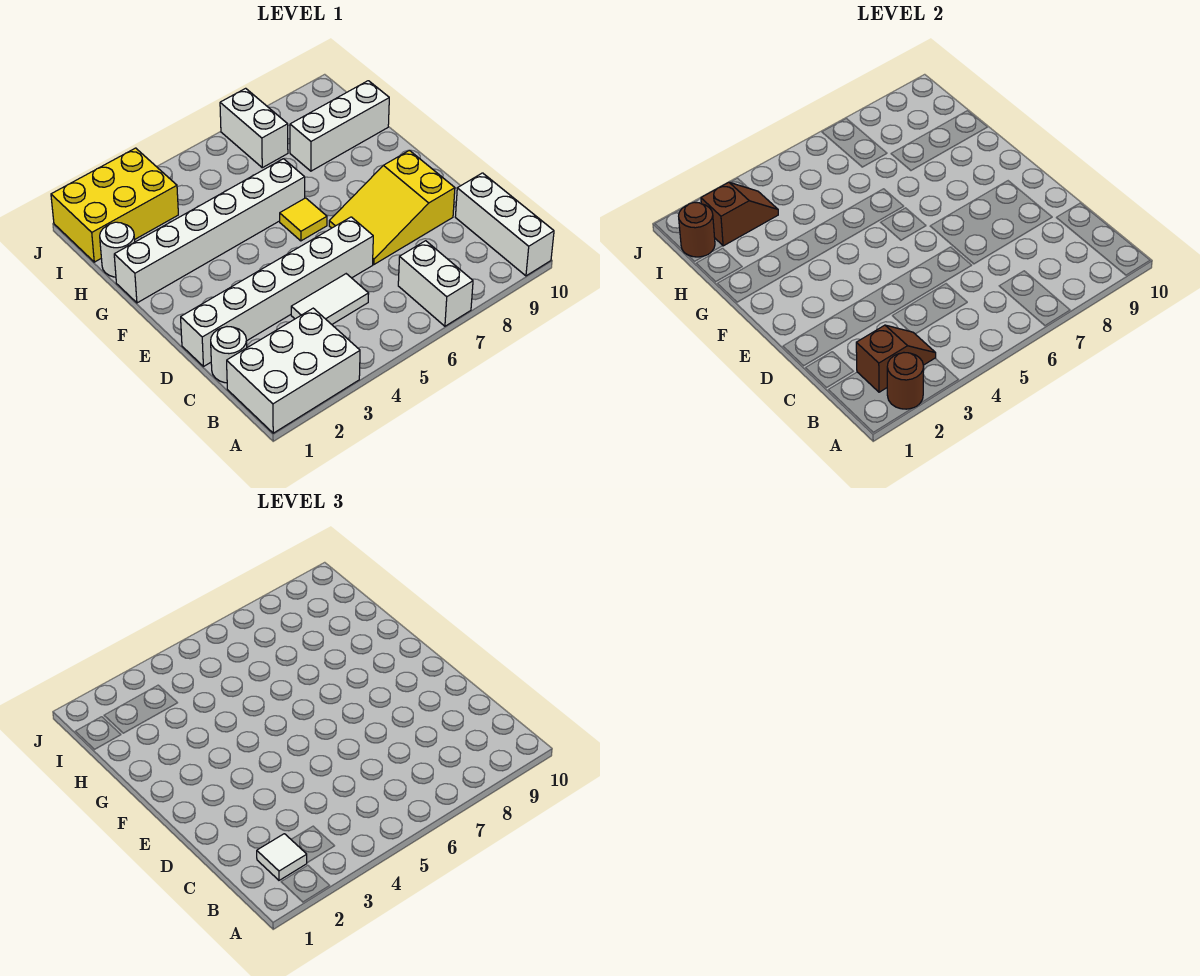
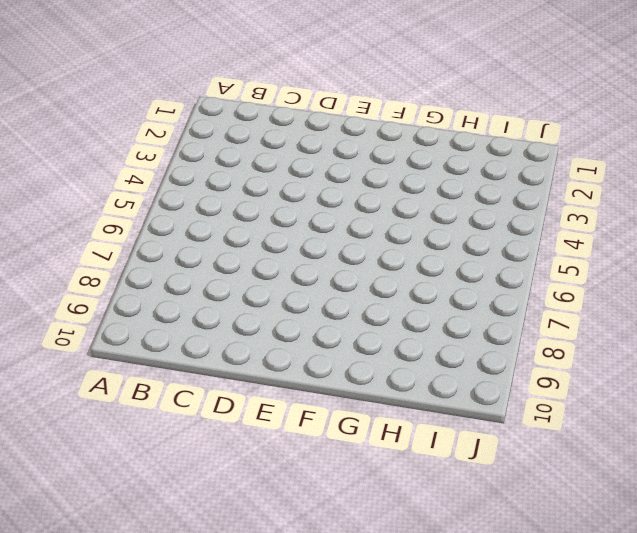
none -> white 2x3 brick [227,308,360,433]
none -> white 1x2 brick [398,241,473,326]
none -> white 1x3 brick [455,173,554,276]

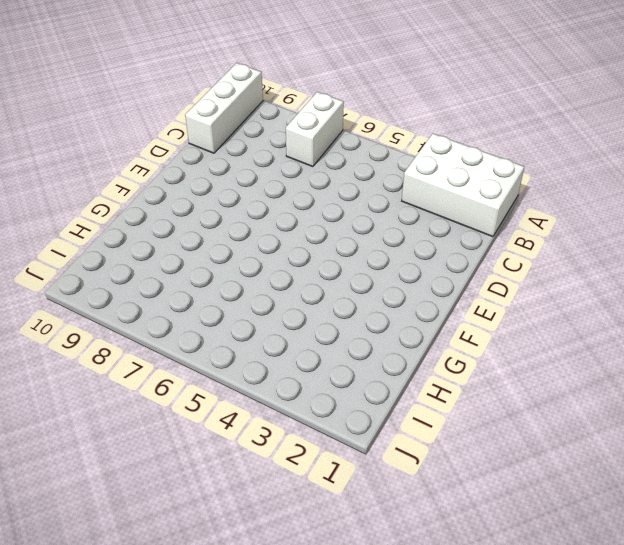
none -> white 1x1 round brick [211,327,247,383]
none -> white 1x2 tile [291,274,369,324]
none -> white 1x6 brick [181,217,373,367]

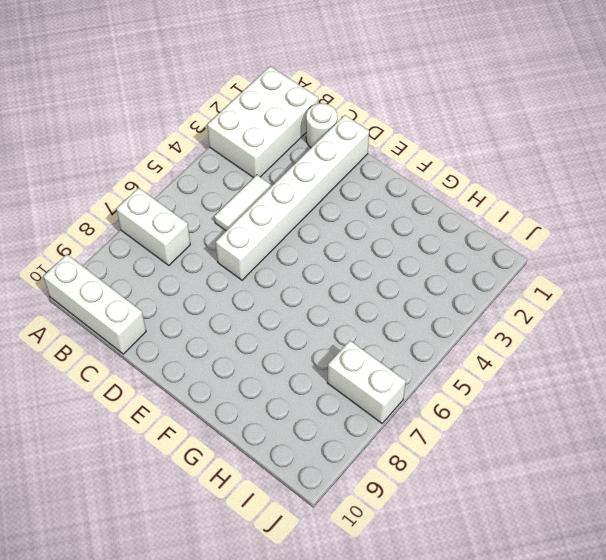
none -> yellow 2x3 slope [329,150,455,265]
none -> yellow 1x1 tile [280,198,327,241]
none -> white 1x6 brick [114,159,305,303]

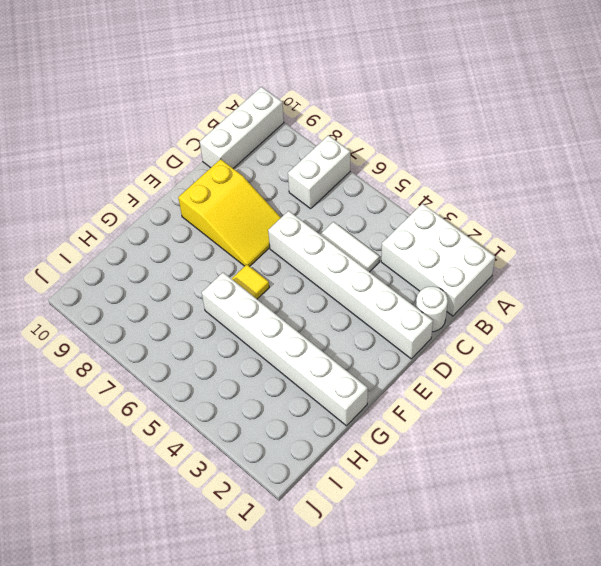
none -> white 1x1 round brick [100,222,135,277]
none -> white 1x3 brick [290,81,389,171]
none -> yellow 2x3 brick [51,148,178,262]

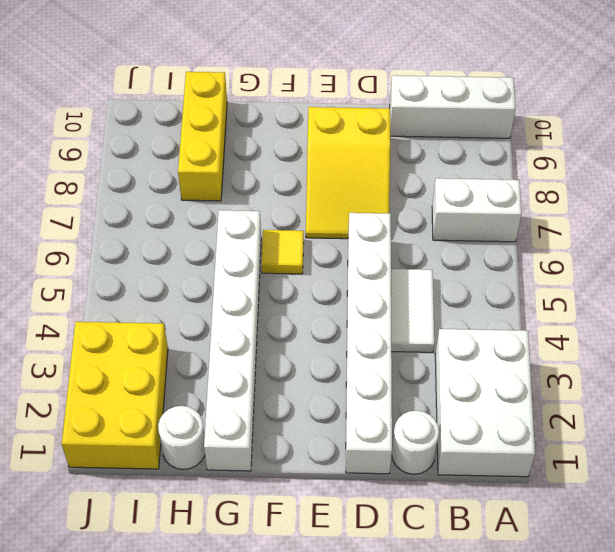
yellow 1x3 brick [178,72,227,201] -> white 1x3 brick [290,81,389,171]
none -> white 1x2 brick [220,88,288,168]
none -> brown 1x1 round brick [887,353,924,409]
none -> brown 1x2 slope [856,325,936,392]

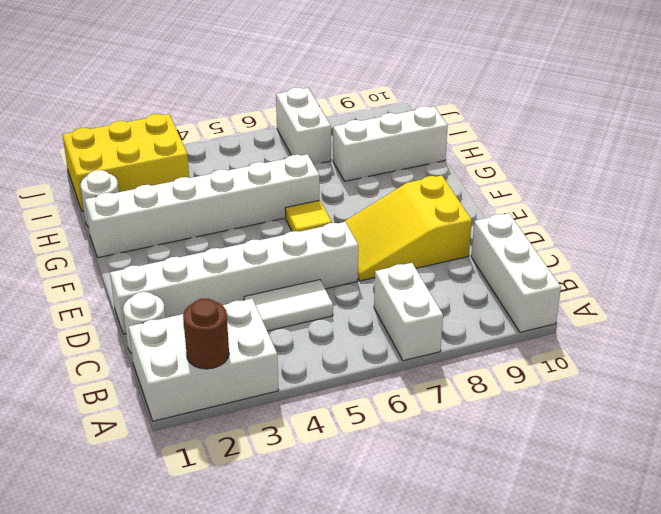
none -> brown 1x2 slope [856,325,936,392]
none -> brown 1x1 round brick [679,202,715,257]
none -> brown 1x2 slope [701,182,778,246]

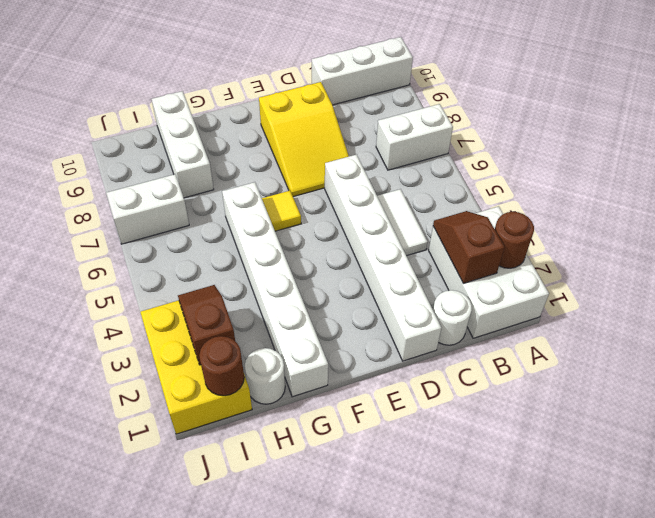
none -> white 1x1 tile [257,834,307,880]

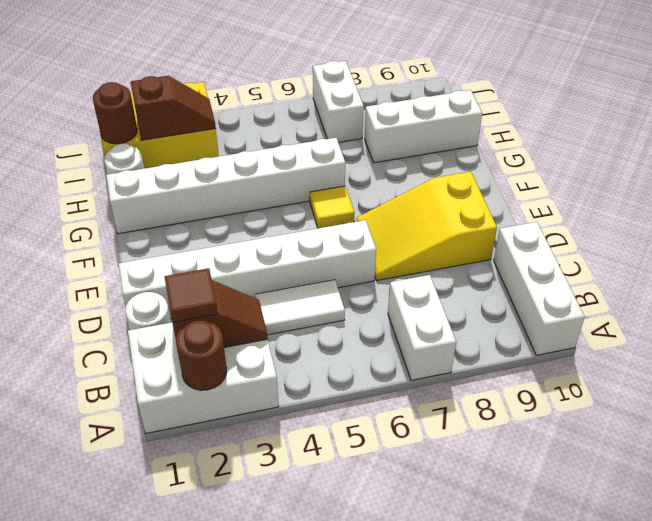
brown 1x1 tile [164,268,218,322] -> white 1x1 tile [257,834,307,880]

